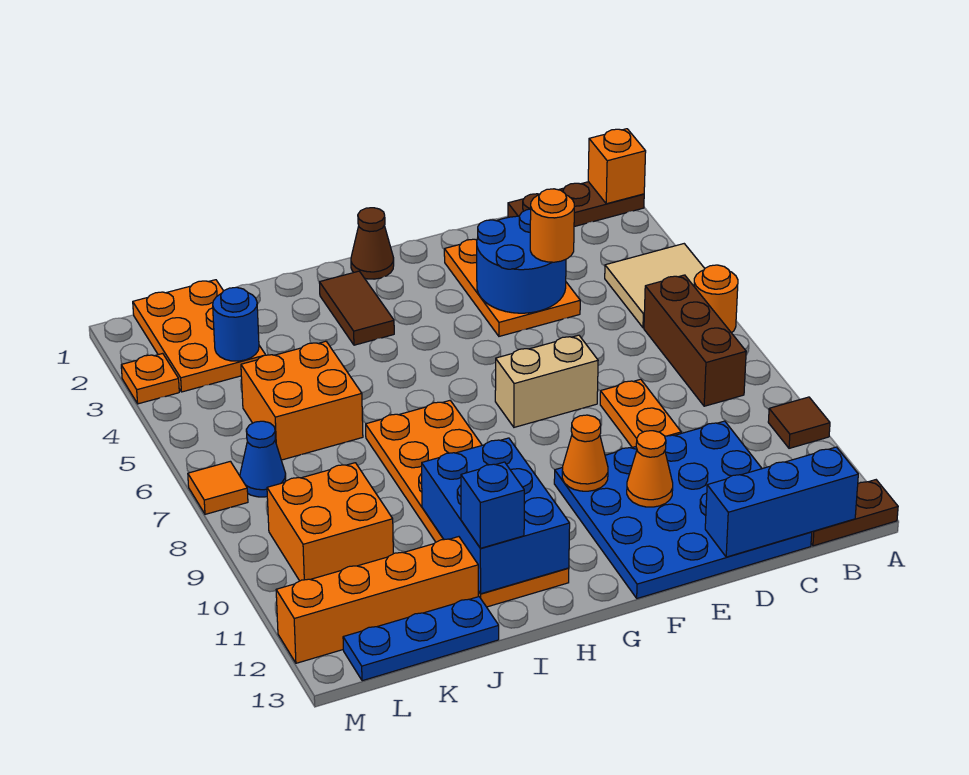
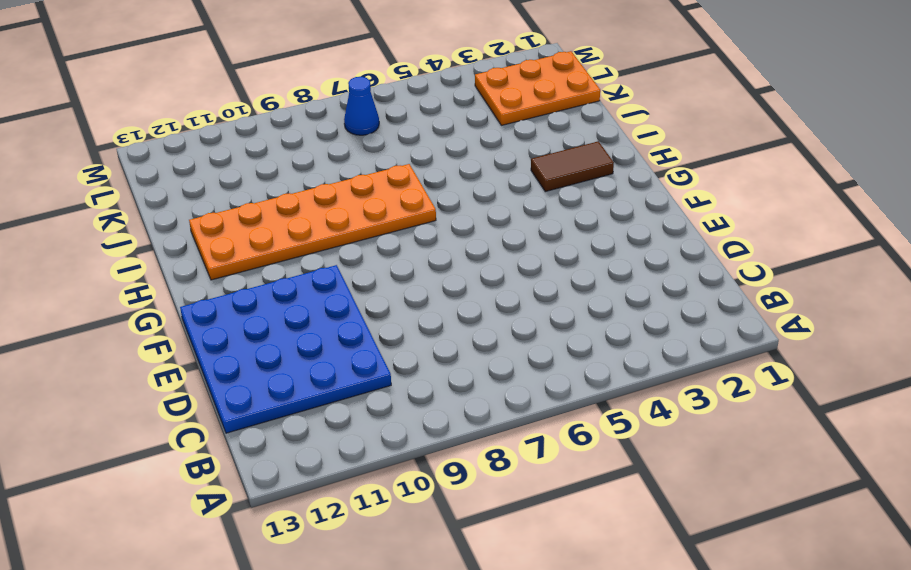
none -> brown 1x3 plate [508,182,644,227]
none -> tan 2x2 tile [605,244,705,328]
none -> orange 1x1 round brick [694,265,738,333]
none -> brown 1x1 tile [768,397,830,448]

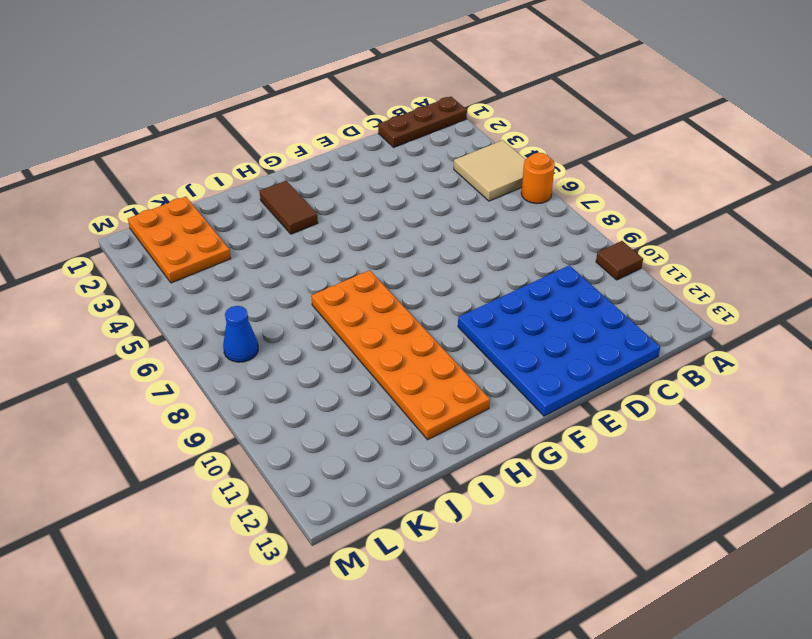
none -> brown 1x2 plate [811,480,898,546]
none -> brown 1x3 brick [644,275,746,406]
none -> orange 2x3 plate [444,239,580,336]
none -> orange 1x2 plate [600,379,681,447]

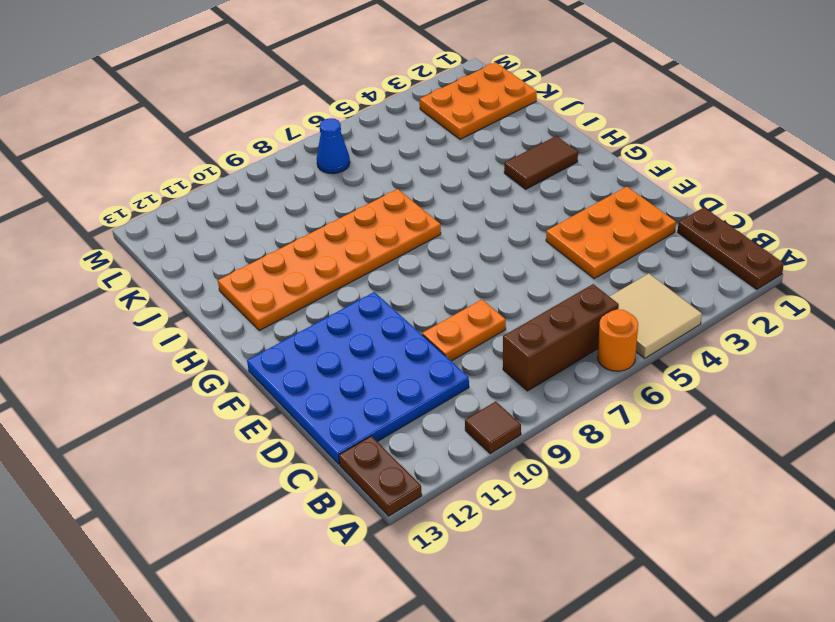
none -> tan 1x2 brick [495,335,598,427]
none -> brown 1x1 cone [351,208,394,279]
none -> orange 2x2 brick [241,341,363,460]
none -> orange 1x4 brick [276,537,478,663]

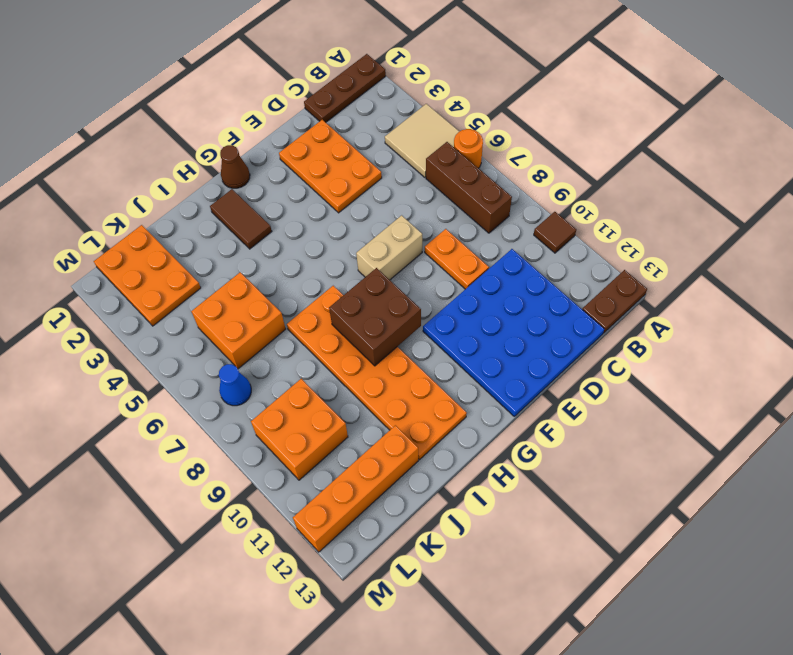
brown 2x2 brick [329,268,421,366] -> none
none -> blue 1x3 plate [343,597,499,681]
none -> orange 1x1 plate [121,353,179,404]
none -> orange 1x1 tile [188,461,248,514]
none -> orange 1x1 brick [588,129,646,204]

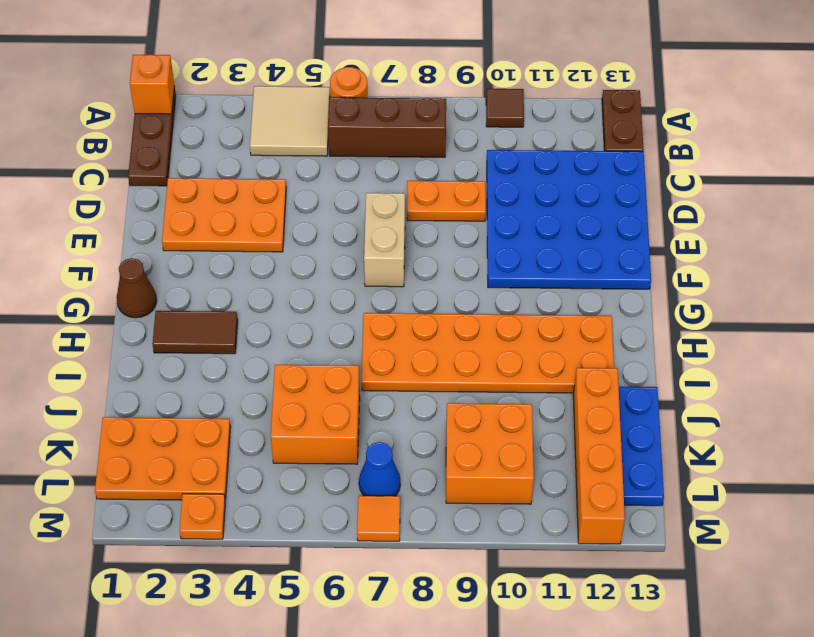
none -> blue 1x3 brick [705,447,858,557]
none -> blue 2x2 round brick [477,209,566,313]
none -> orange 1x1 cone [627,431,673,507]
none -> orange 1x1 cone [562,415,608,491]

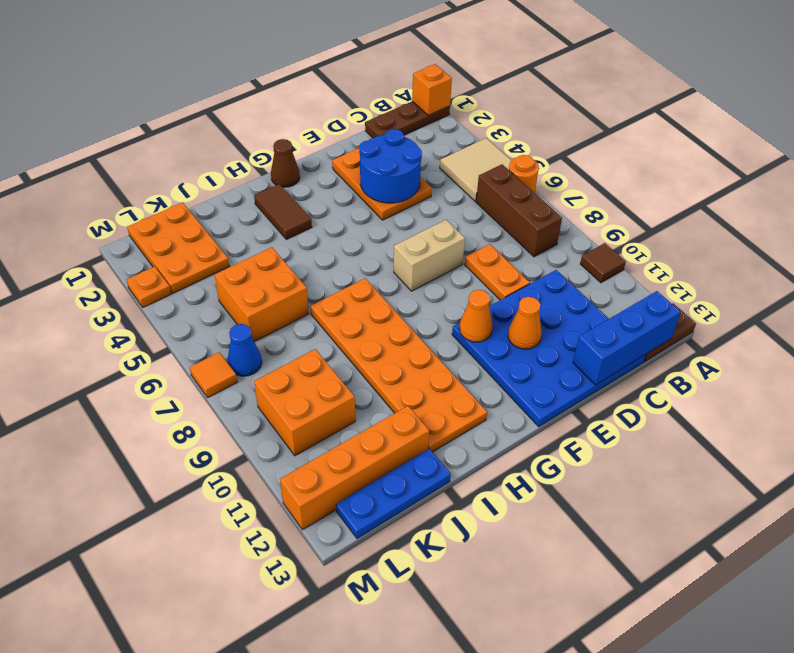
none -> blue 2x3 brick [422,438,570,594]
none -> blue 1x1 round brick [213,287,259,361]
none -> orange 1x1 round brick [530,189,574,262]
none -> blue 1x1 brick [461,462,524,548]

